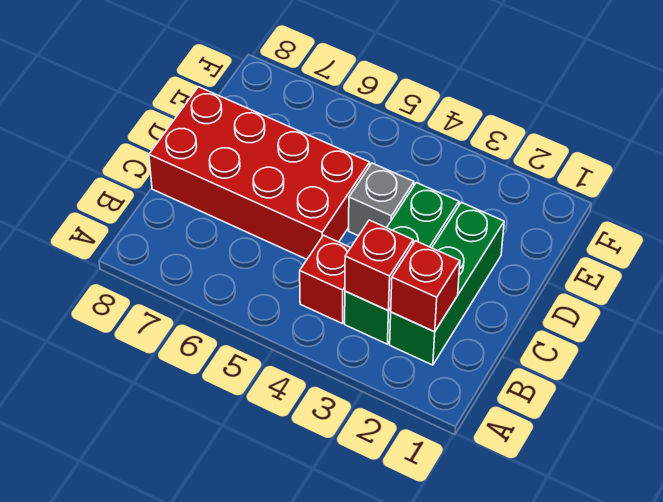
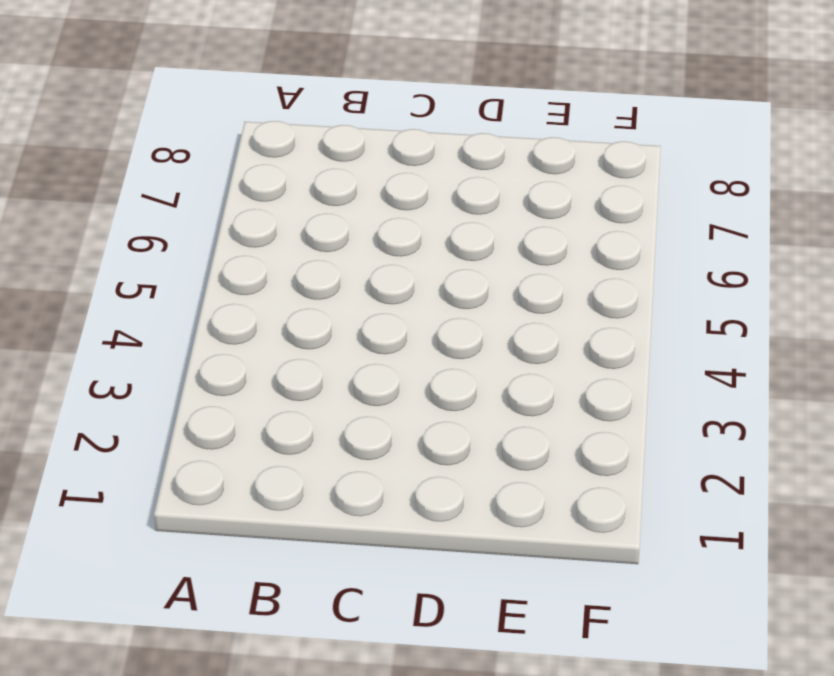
none -> green 1x3 brick [390,202,504,365]
none -> green 1x3 brick [345,183,459,344]

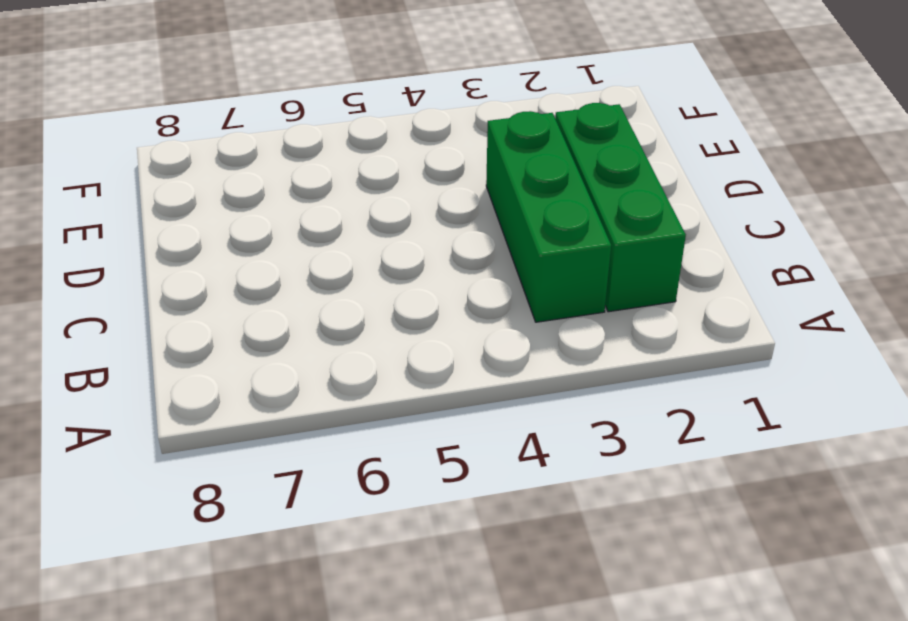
none -> red 1x1 brick [300,235,351,324]
none -> red 2x4 brick [149,87,370,259]

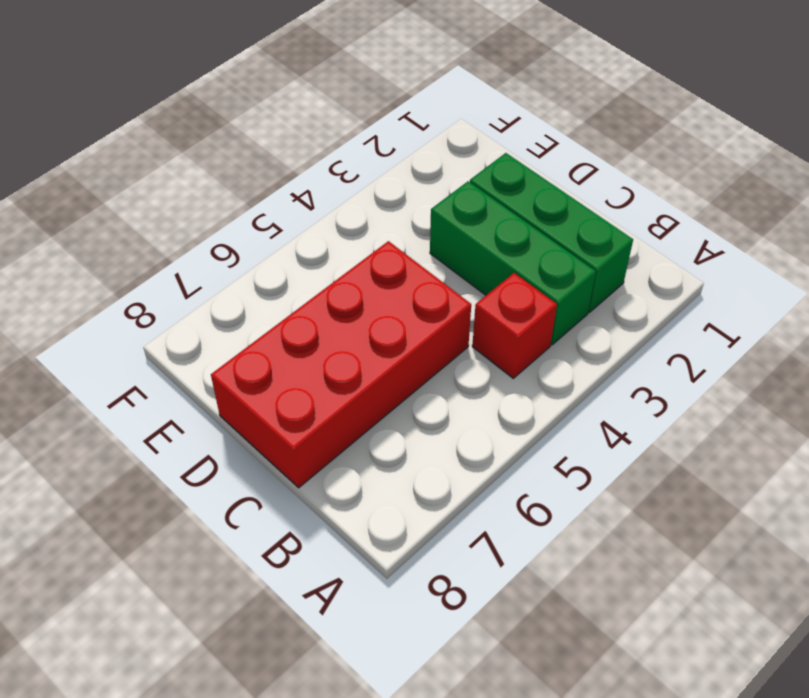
none -> grey 1x1 brick [349,163,414,236]
none -> red 1x1 brick [391,241,460,332]

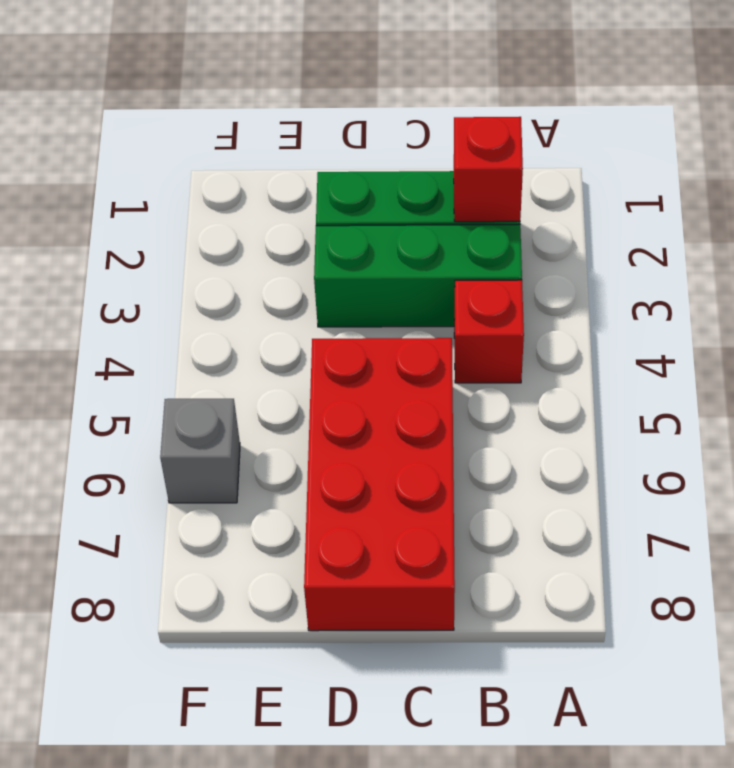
grey 1x1 brick [160,399,240,503] -> grey 1x1 brick moved to [349,163,414,236]
none -> red 1x1 brick [345,220,413,311]

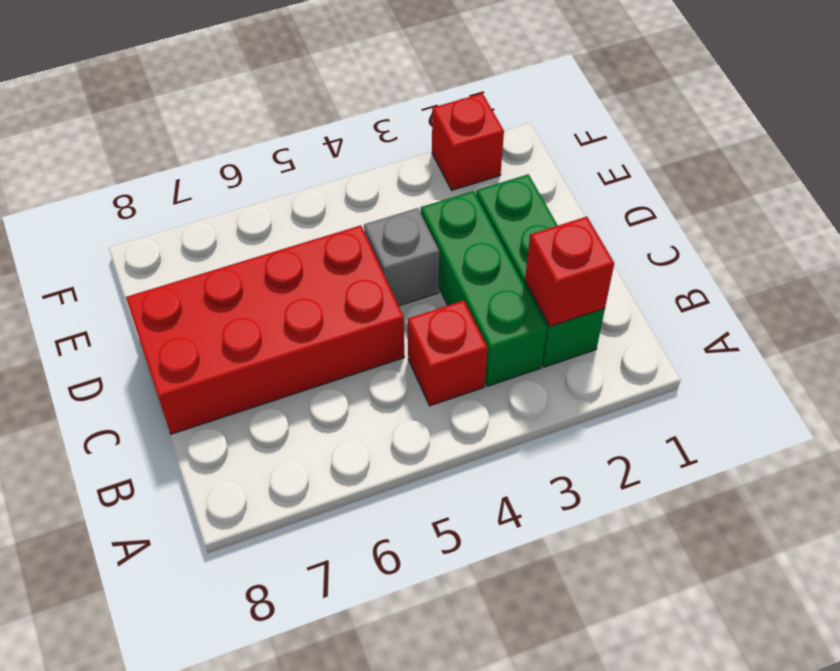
red 1x1 brick [432,93,504,190] -> red 1x1 brick moved to [345,220,413,311]

